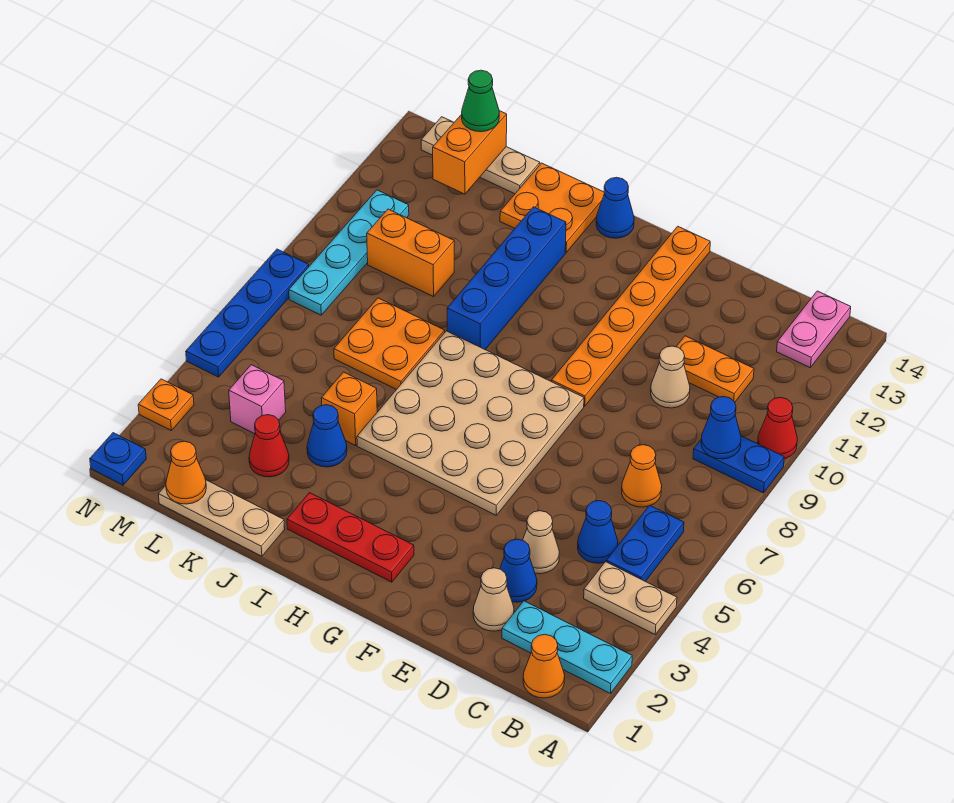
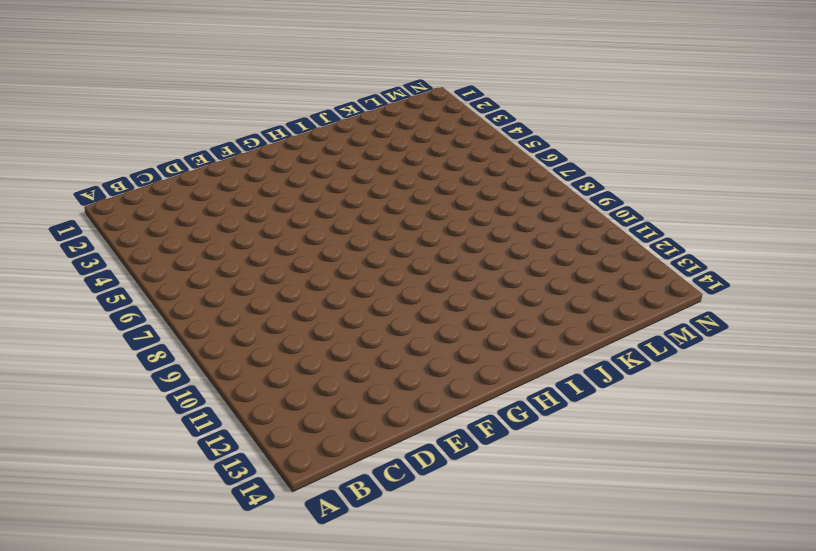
none -> cyan 1x3 plate [502,601,632,693]
none -> tan 1x2 plate [584,562,677,634]
none -> blue 1x2 plate [693,436,784,493]
none -> red 1x1 cone [758,397,797,459]

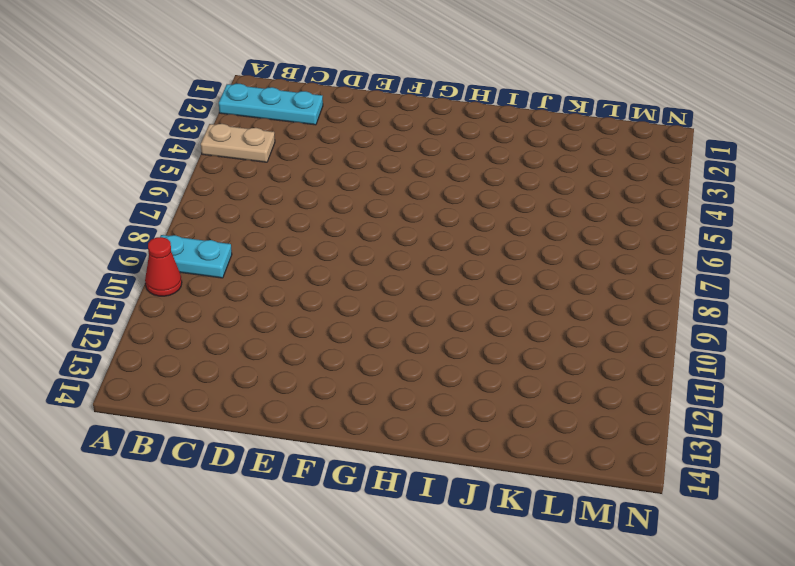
cyan 1x2 plate [160,235,232,278] -> blue 1x2 plate [693,436,784,493]
none -> orange 1x1 cone [523,634,565,698]
none -> blue 1x2 plate [606,505,684,581]
none -> pink 1x2 plate [777,291,851,367]
none -> blue 1x1 cone [578,501,618,563]

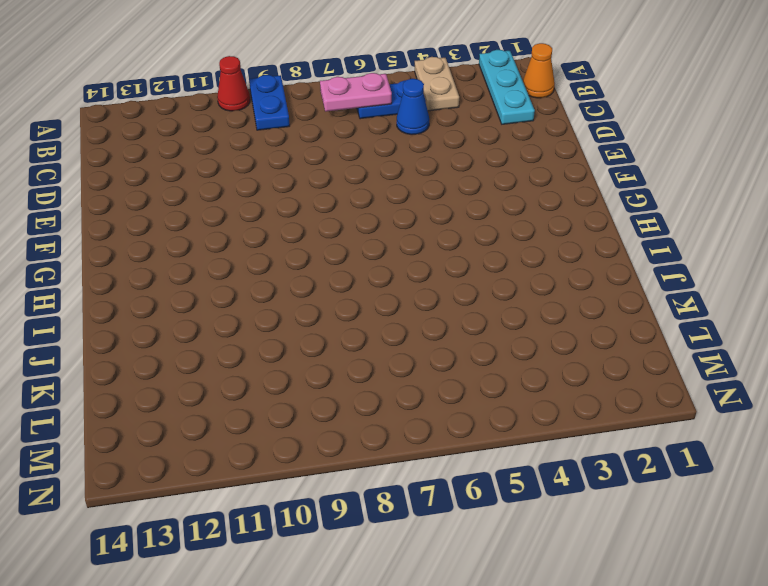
pink 1x2 plate [320,73,392,112] -> pink 1x2 plate moved to [777,291,851,367]
none -> orange 1x1 cone [622,445,662,507]
none -> orange 1x2 plate [676,336,754,402]
none -> tan 1x1 cone [473,568,514,631]
none -> blue 1x1 cone [500,539,537,602]

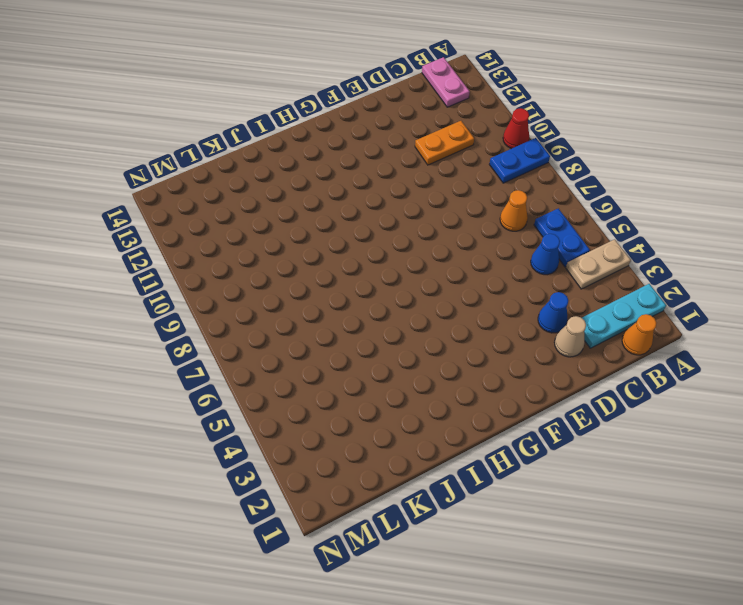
none -> tan 1x1 cone [523,511,559,574]
none -> tan 1x1 cone [651,346,690,408]
none -> tan 4x4 plate [357,331,584,515]
none -> orange 1x6 plate [552,226,710,406]

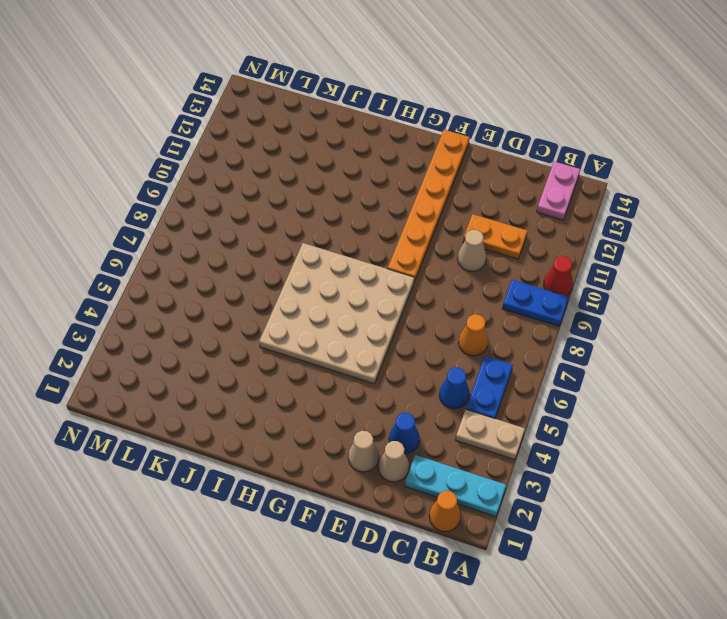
tan 1x1 cone [348,431,379,472] -> tan 1x1 cone moved to [523,511,559,574]
none -> red 1x3 plate [287,493,414,582]
none -> blue 1x1 cone [596,177,634,238]
none -> blue 1x4 brick [447,207,566,349]
none -> orange 2x2 plate [500,163,605,252]

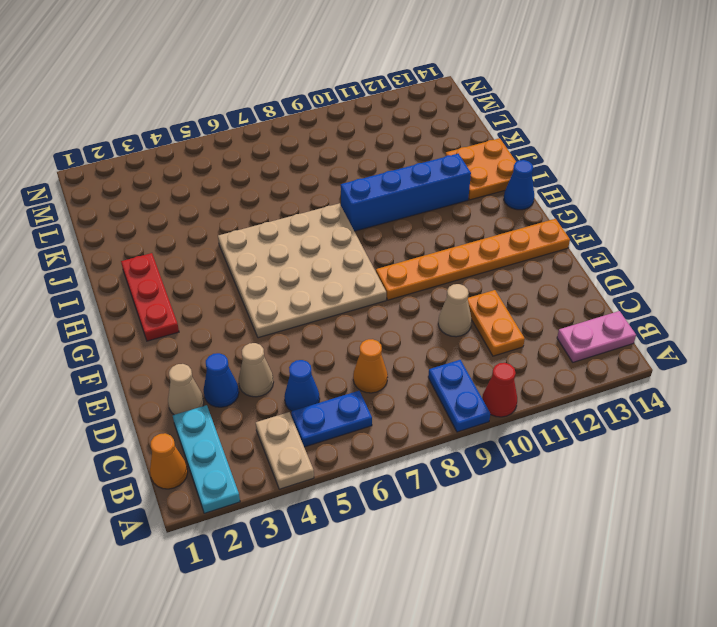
none -> tan 1x3 plate [158,480,285,556]
none -> blue 1x1 cone [307,405,347,467]
none -> orange 1x1 brick [322,372,377,445]
none -> orange 2x2 plate [334,298,445,390]

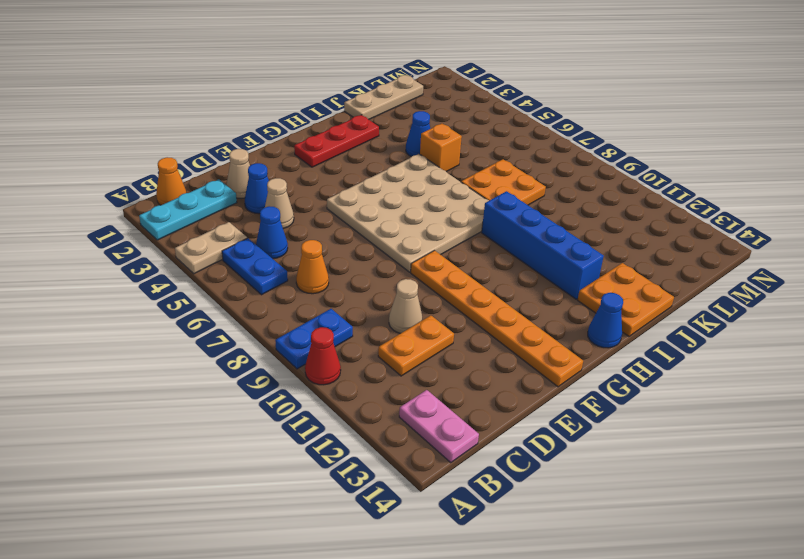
none -> red 1x1 cone [249,415,289,477]
none -> orange 1x2 brick [367,209,454,297]
none -> tan 1x3 plate [421,117,540,194]
none -> pink 1x1 brick [229,365,286,434]

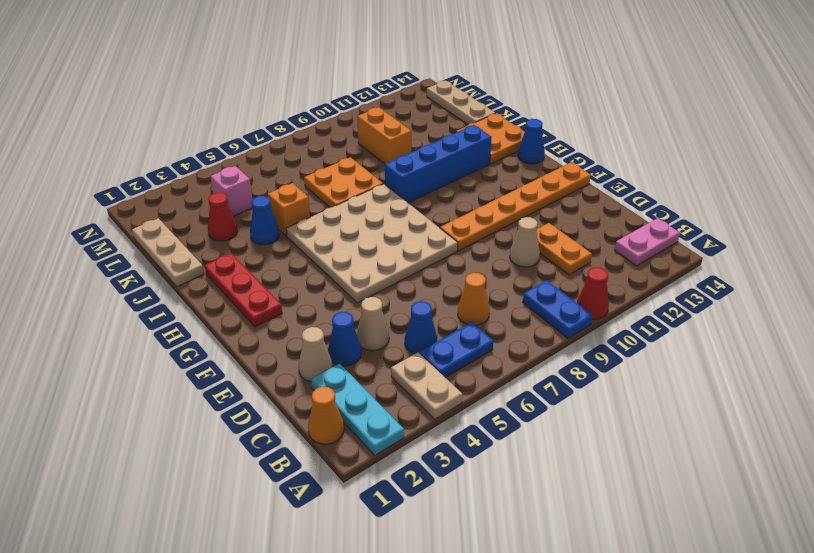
none -> cyan 1x4 plate [289,190,409,315]
none -> blue 1x1 plate [90,433,146,485]
none -> orange 1x1 plate [138,379,194,430]
none -> blue 1x4 plate [186,249,309,377]

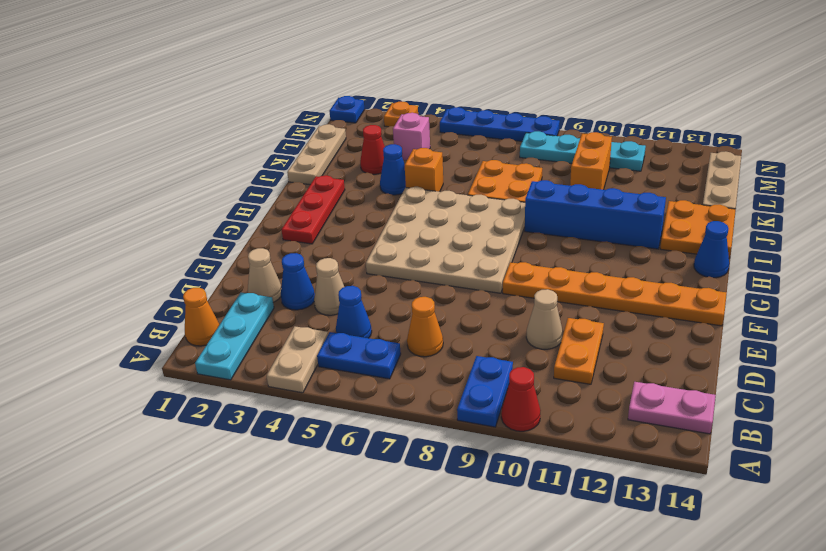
none -> blue 1x1 cone [701,397,741,459]
none -> orange 1x1 cone [166,441,206,504]
none -> orange 1x2 brick [433,111,507,194]
none -> green 1x1 cone [462,70,499,132]

